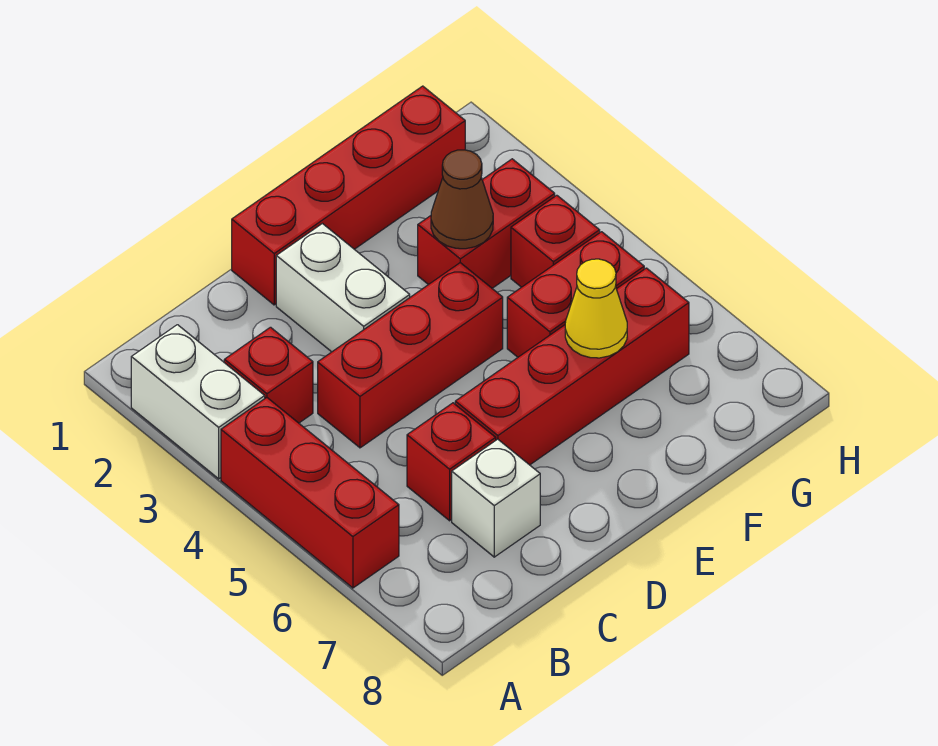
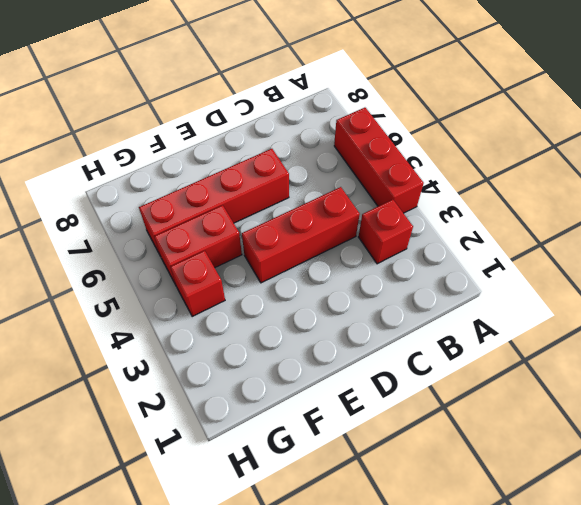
none -> white 1x2 brick [131,325,265,479]
none -> red 1x1 brick [407,403,496,521]
none -> white 1x1 brick [452,439,540,557]

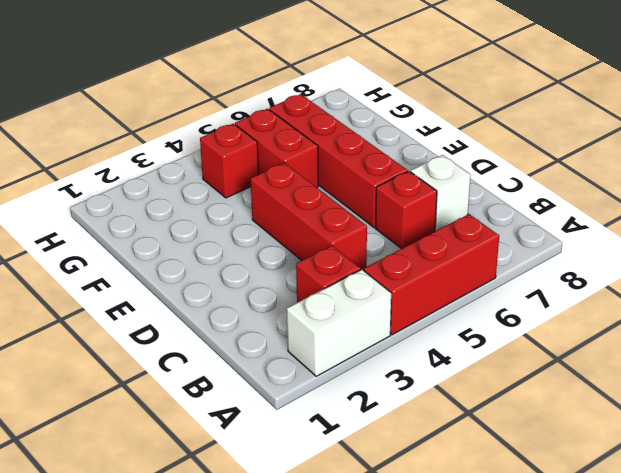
none -> red 1x4 brick [232,86,465,305]
none -> white 1x2 brick [276,224,410,352]
none -> red 1x2 brick [418,159,555,288]

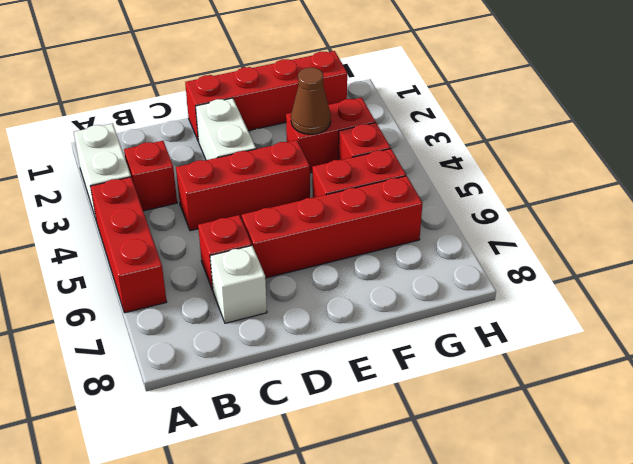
none -> yellow 1x1 cone [565,259,627,358]

